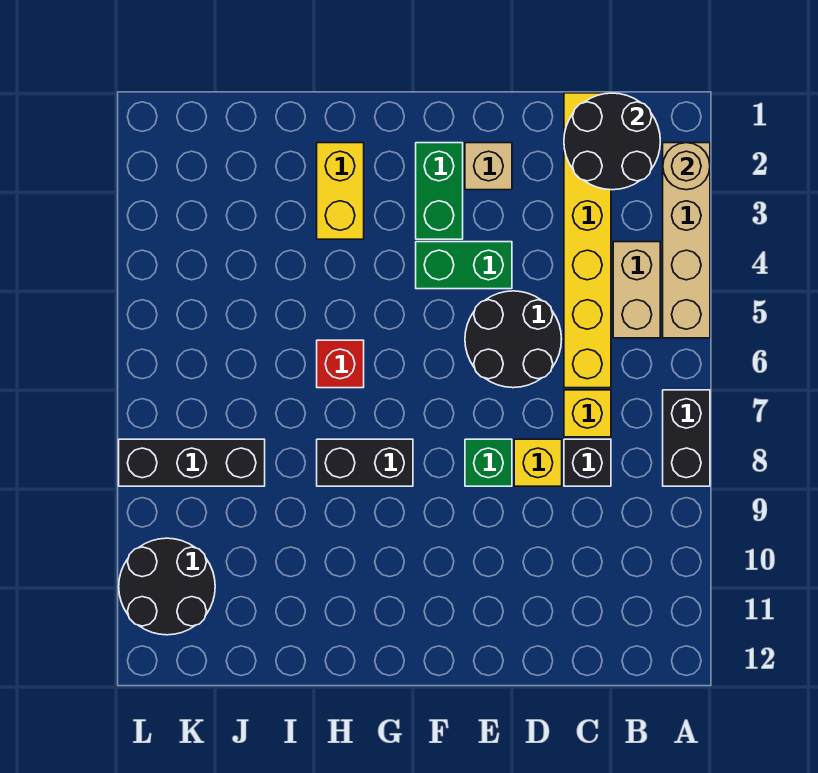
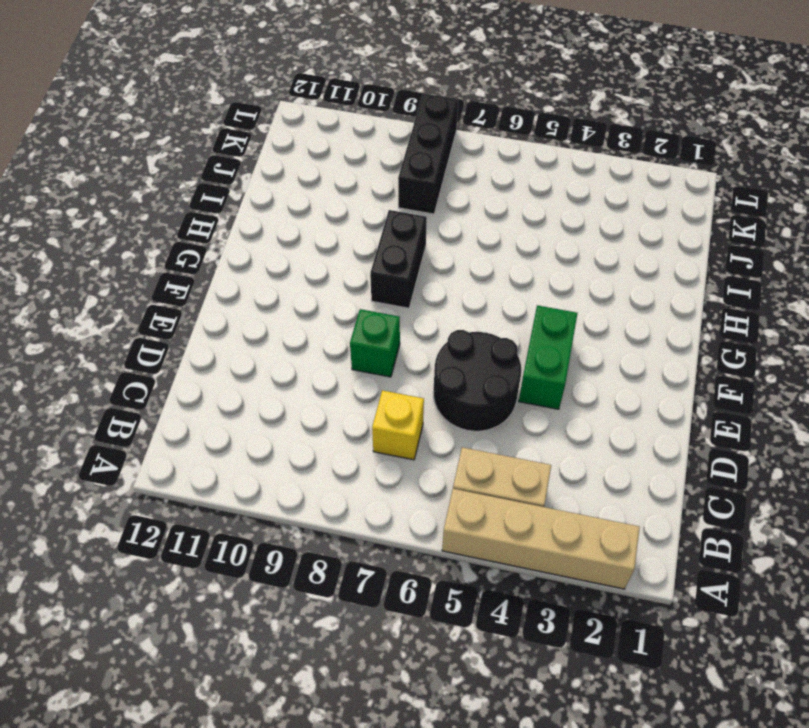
none -> black 1x2 brick [663,390,710,486]
none -> yellow 1x6 brick [564,93,611,388]
none -> black 1x1 brick [564,439,611,486]

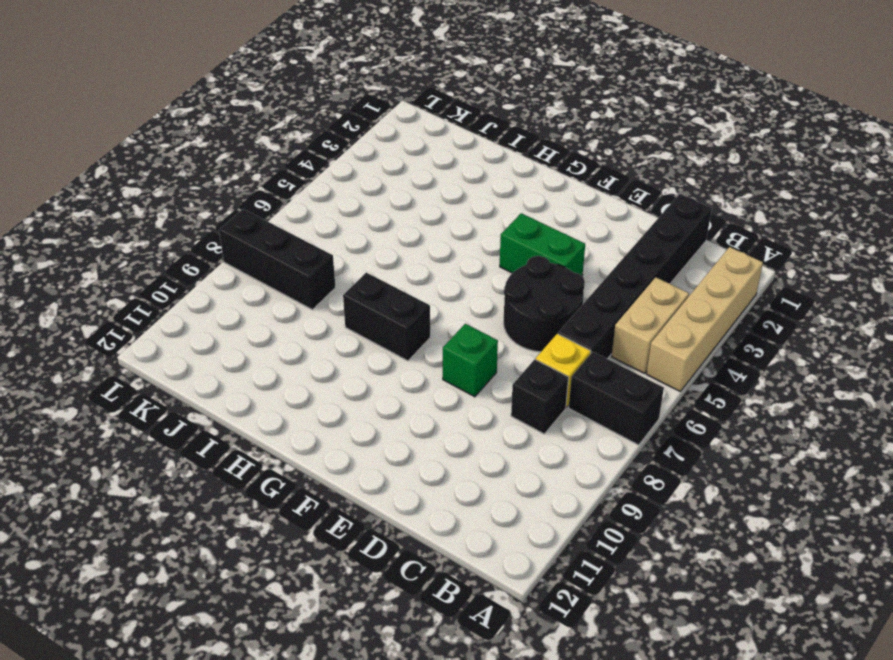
black 1x2 brick [569,352,664,445] -> black 1x2 brick turned to [663,390,710,486]
black 1x6 brick [558,194,712,359] -> yellow 1x6 brick [564,93,611,388]
none -> yellow 1x1 brick [514,439,562,486]
none -> tan 1x1 brick [465,143,512,190]
none -> green 1x2 brick [416,143,463,239]

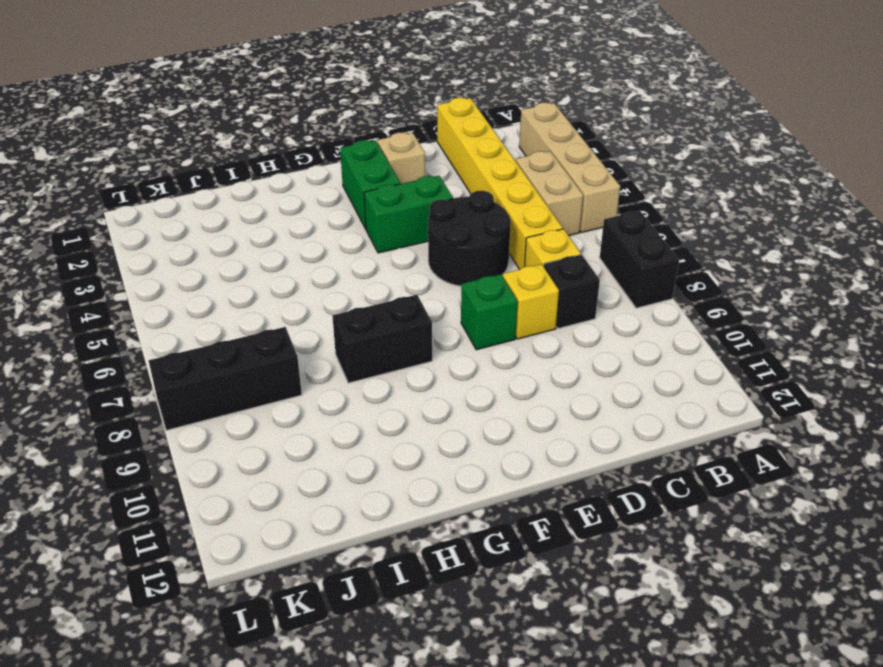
none -> yellow 1x2 brick [317,143,364,239]
none -> red 1x1 brick [317,340,364,388]
none -> black 2x2 round brick [119,538,215,635]

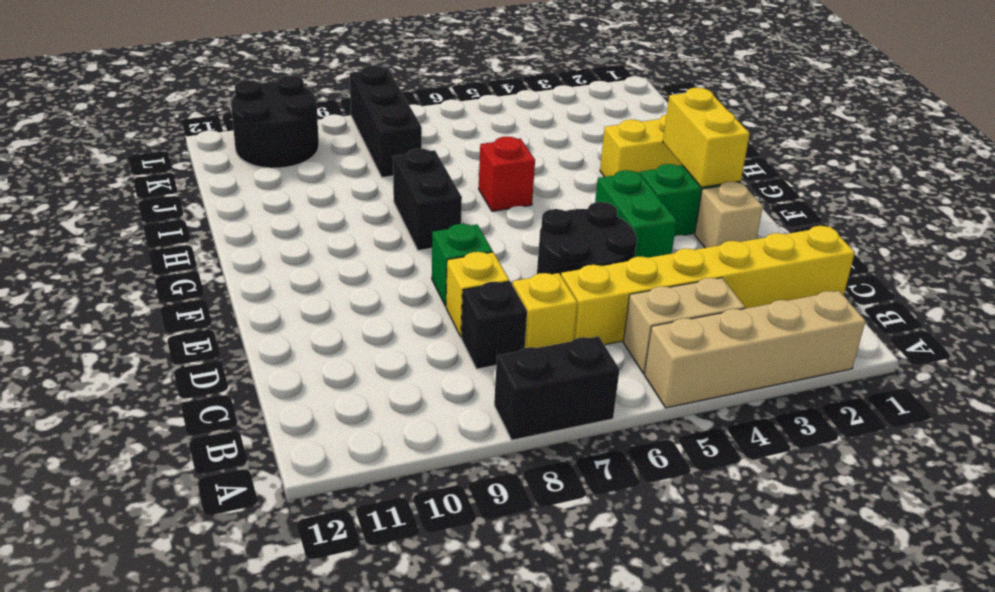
yellow 1x2 brick [663,88,750,187] -> none
none -> tan 1x1 round brick [663,143,710,190]
none -> black 2x2 round brick [564,93,660,190]

